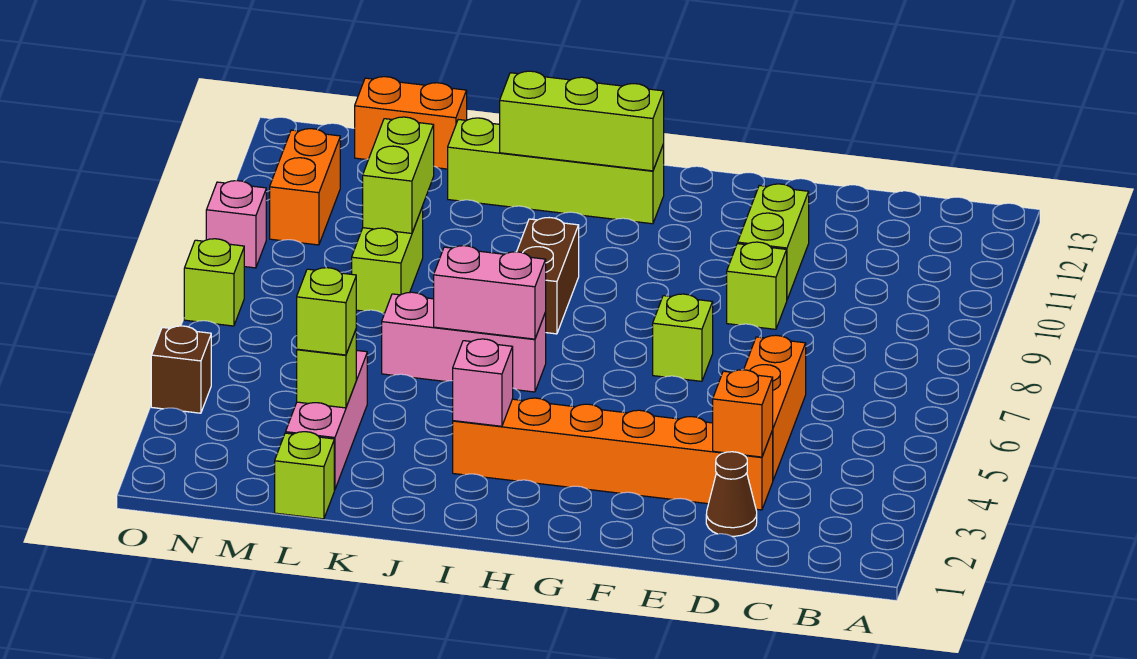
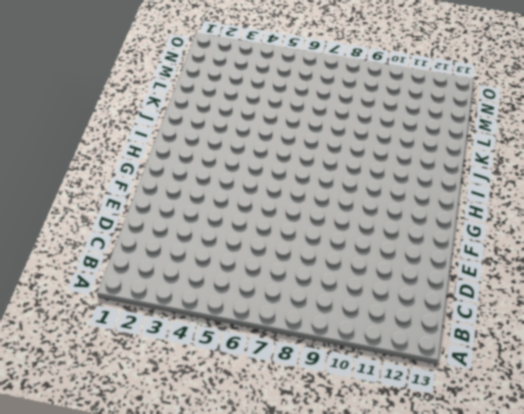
none -> brown 1x1 cone [706,452,757,536]
none -> orange 1x6 brick [453,398,773,510]
none -> orange 1x3 brick [744,335,806,480]

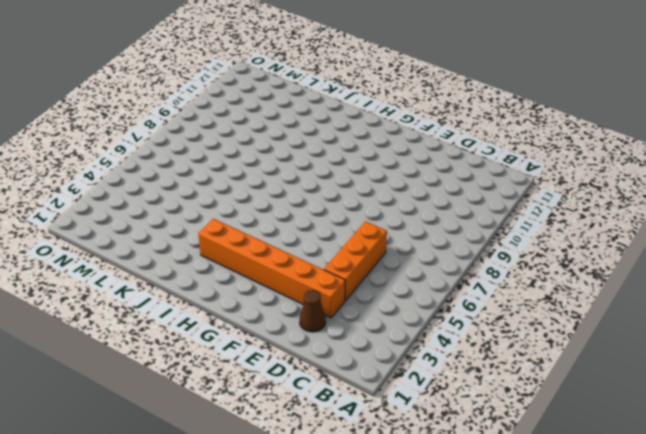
none -> lime 1x1 brick [727,242,787,329]
none -> lime 1x2 brick [738,184,809,299]
none -> lime 1x1 brick [653,294,713,381]

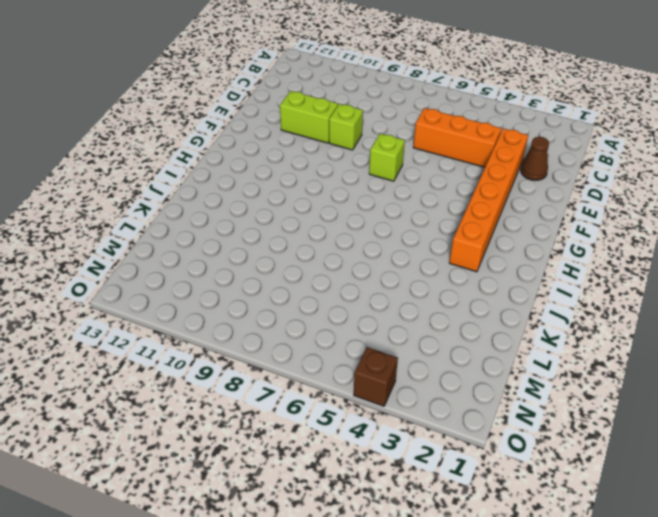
none -> lime 1x4 brick [448,118,664,224]
none -> pink 1x3 brick [382,292,546,392]
none -> brown 1x2 brick [517,218,579,334]

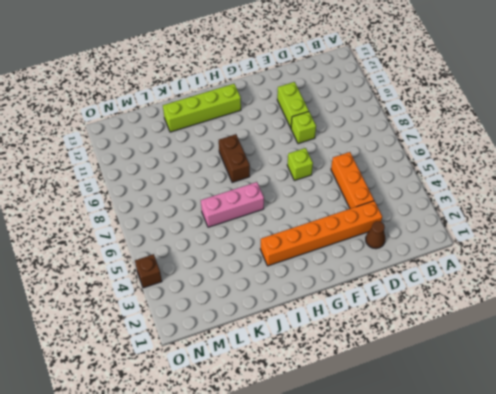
none -> lime 1x1 brick [275,432,334,519]
none -> pink 1x3 brick [286,350,367,490]
none -> lime 1x2 brick [352,207,423,313]

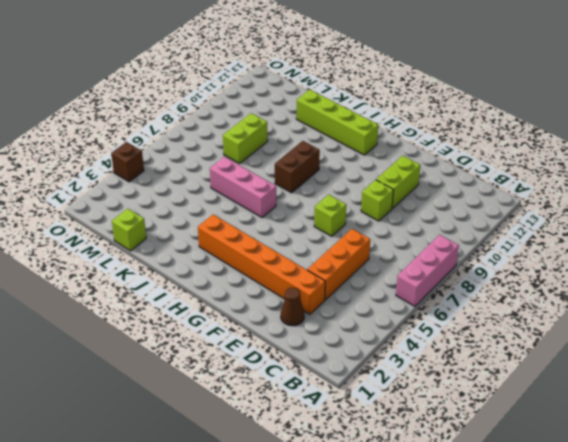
pink 1x3 brick [396,235,459,306] -> pink 1x3 brick moved to [286,350,367,490]
none -> orange 1x2 brick [355,77,467,169]
none -> orange 1x2 brick [270,129,340,245]
none -> lime 1x1 brick [184,239,244,326]

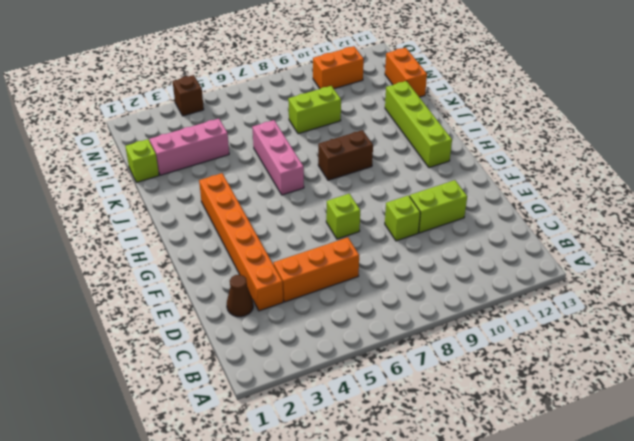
none -> lime 1x1 brick [184,239,244,326]
none -> pink 1x1 brick [206,181,266,268]
none -> orange 1x1 brick [713,370,773,457]

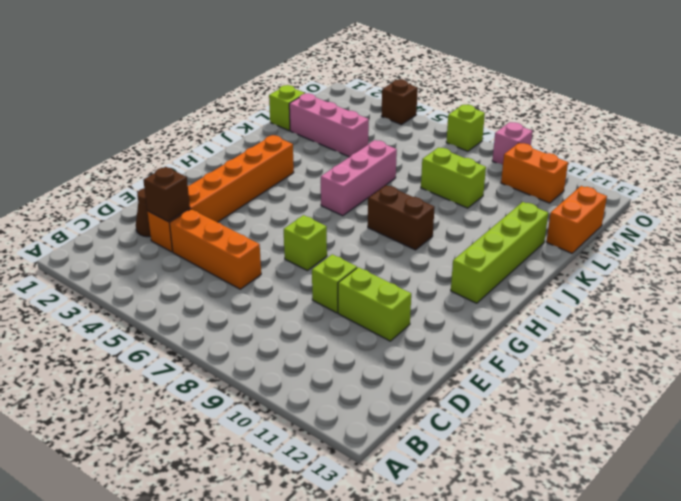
brown 1x1 brick [143,167,190,222] -> orange 1x1 brick [713,370,773,457]
none -> lime 1x3 brick [500,71,664,171]
none -> pink 1x1 brick [453,339,513,426]
none -> pink 1x2 brick [434,246,546,339]

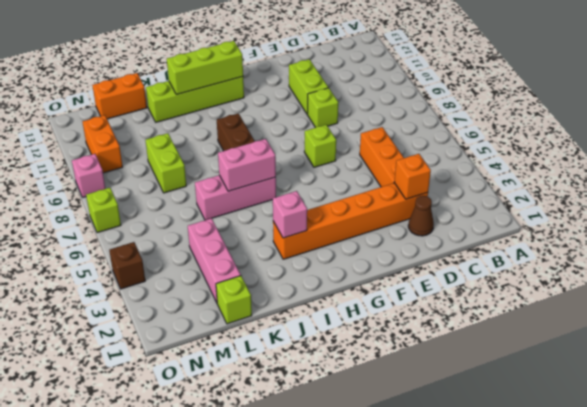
none -> lime 1x1 brick [297,330,356,408]
none -> lime 1x2 brick [363,117,434,233]
none -> lime 1x1 brick [297,268,356,355]

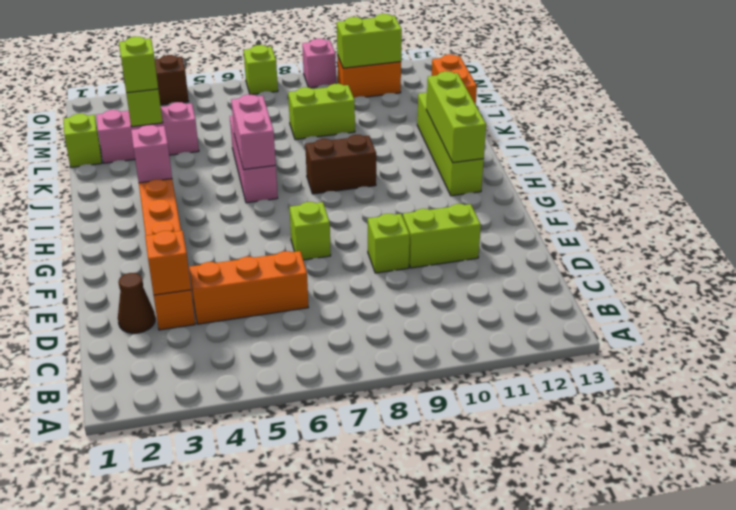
lime 1x2 brick [337,14,402,68] -> lime 1x2 brick moved to [363,117,434,233]

